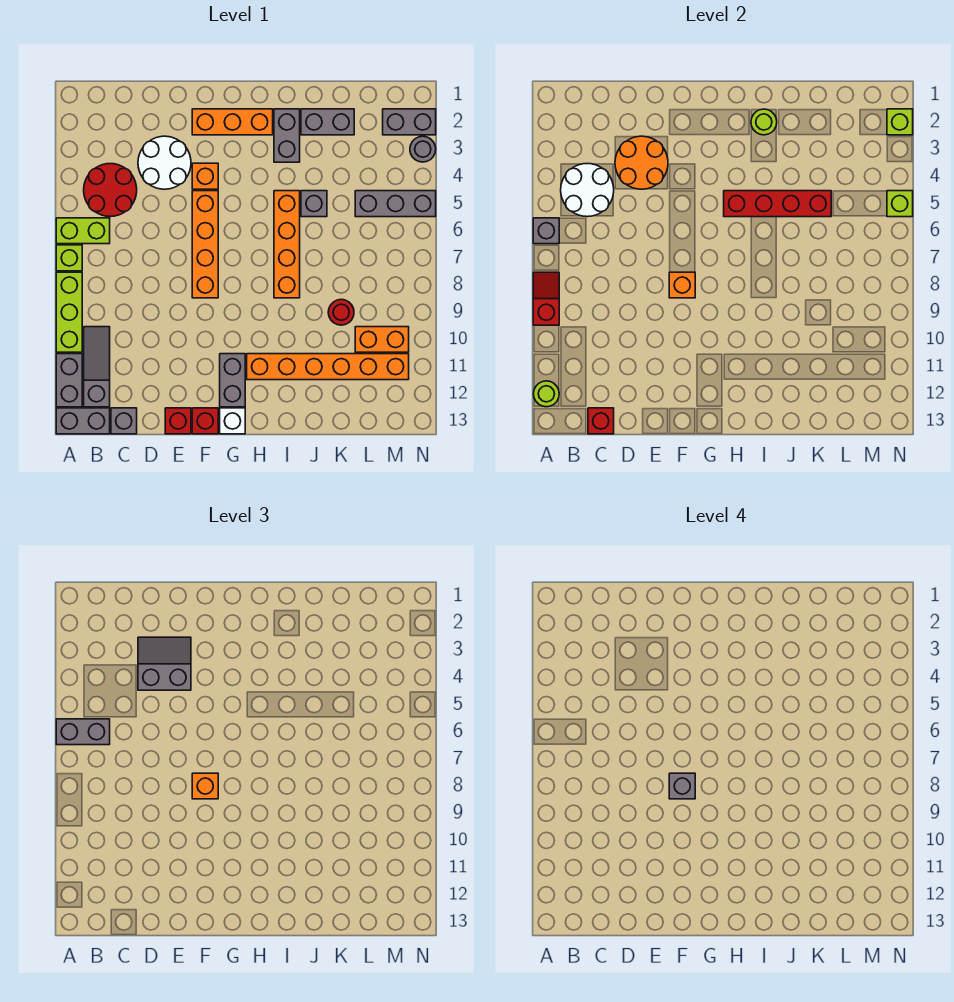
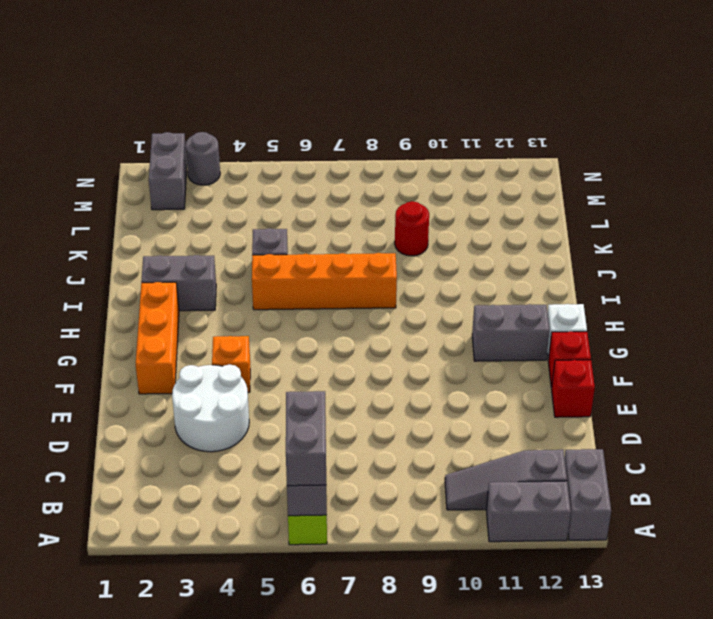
none -> lime 1x1 brick [56,245,82,271]
none -> lime 1x3 brick [56,272,82,352]
none -> red 2x2 round brick [84,164,137,217]
none -> grey 1x1 brick [111,408,137,434]

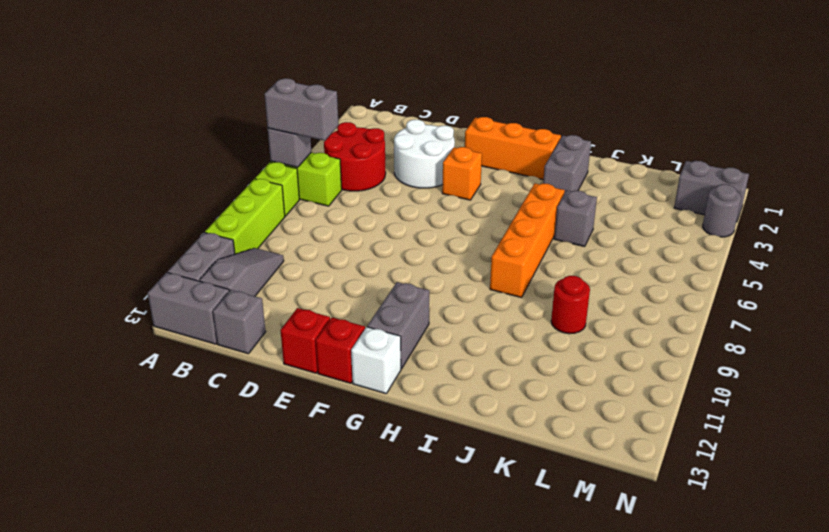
none -> orange 1x4 brick [192,191,218,298]
none -> orange 1x6 brick [247,354,409,380]
none -> grey 1x2 brick [301,109,354,135]
none -> grey 1x3 brick [355,191,436,217]

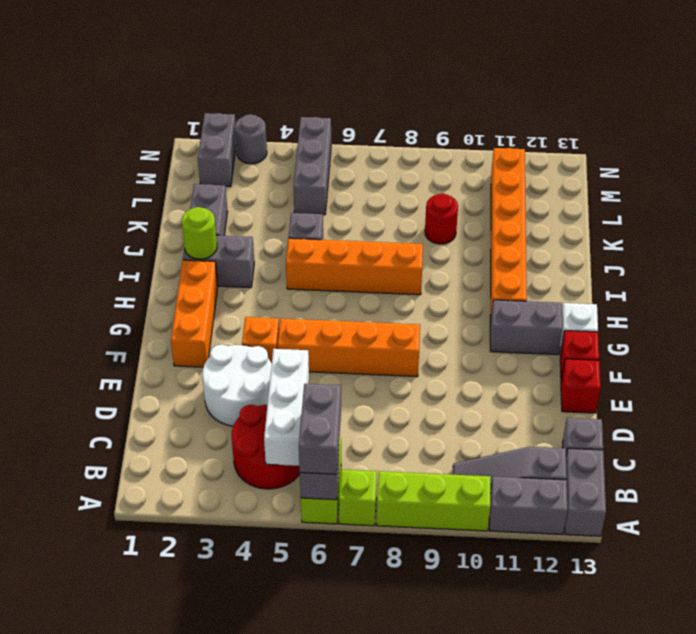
white 1x3 brick [264,349,309,466] -> white 2x2 round brick [561,164,614,217]
none -> orange 1x2 brick [355,327,409,352]
none -> red 1x2 slope [533,272,559,325]
none -> lime 1x1 round brick [534,381,559,407]
none -> red 1x1 brick [588,408,614,434]

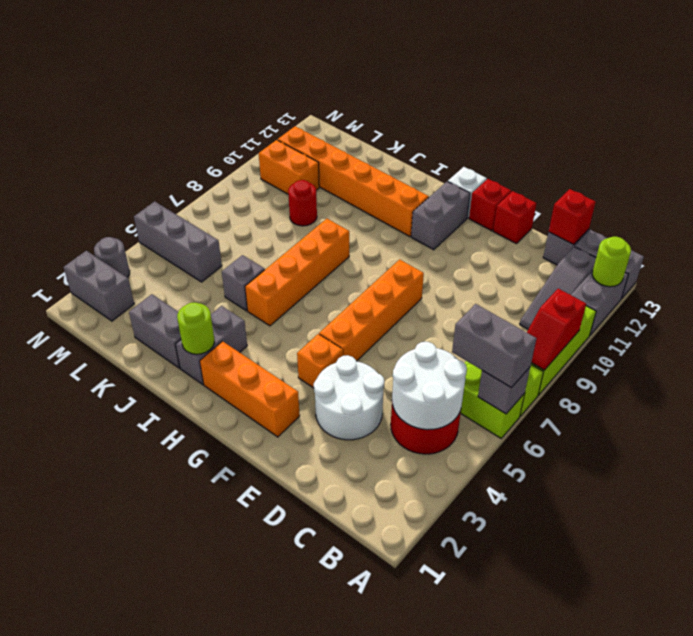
none -> orange 2x2 round brick [615,136,668,189]
none -> orange 1x1 brick [669,272,695,298]
none -> red 1x4 brick [724,191,831,217]
none -> lime 1x1 brick [887,109,913,135]

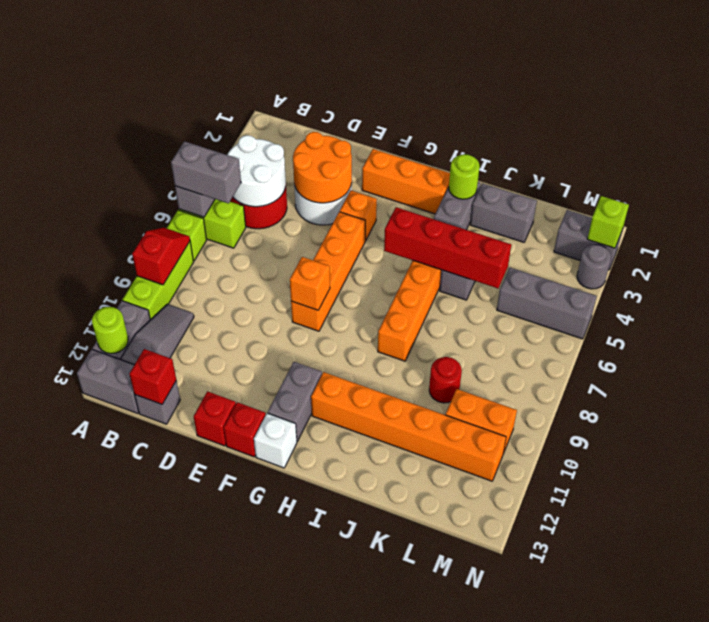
none -> lime 1x1 brick [887,191,913,217]
none -> grey 2x2 slope [138,637,191,690]
none -> orange 1x1 brick [192,773,218,799]
none -> grey 1x1 brick [669,773,695,799]

